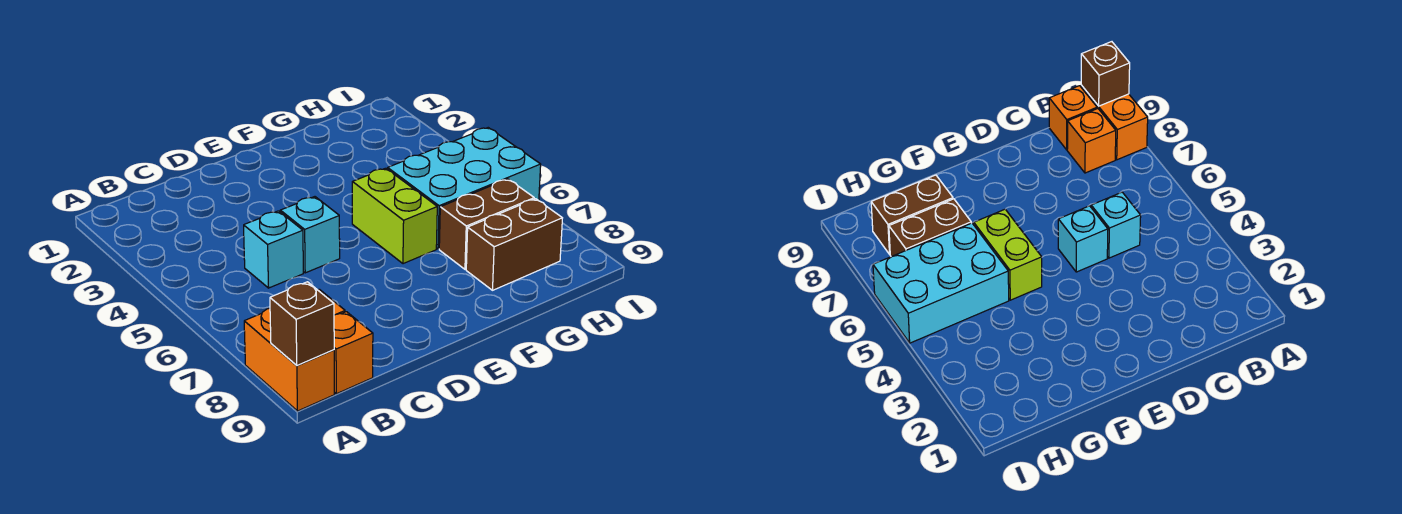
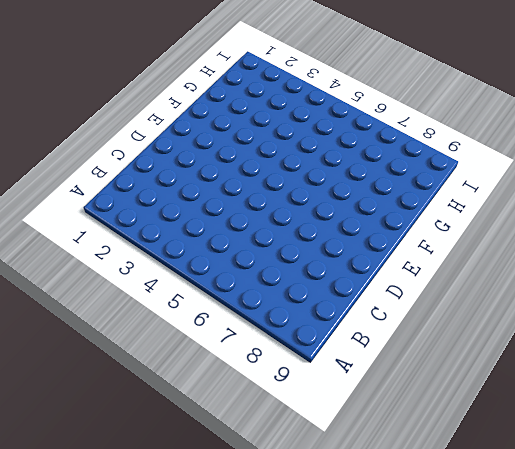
none -> orange 1x2 brick [244,308,334,411]
none -> orange 1x1 brick [1067,109,1116,173]

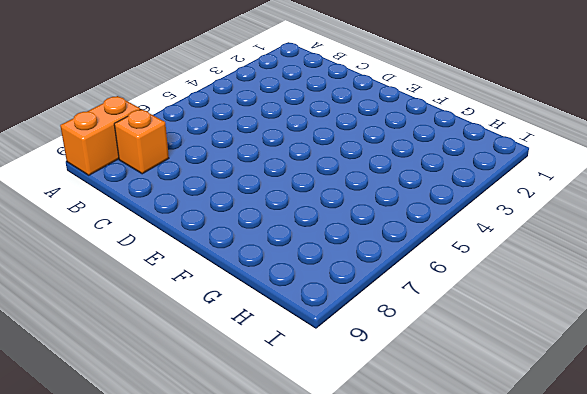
none -> orange 1x1 brick [334,312,373,394]
none -> cyan 1x1 brick [244,211,303,288]

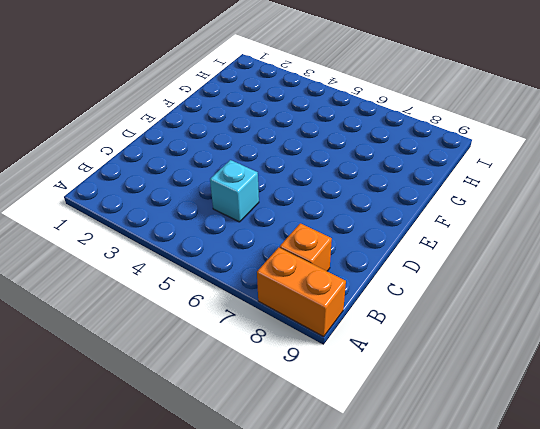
none -> orange 1x1 brick [334,312,373,394]
none -> cyan 1x1 brick [280,197,340,273]

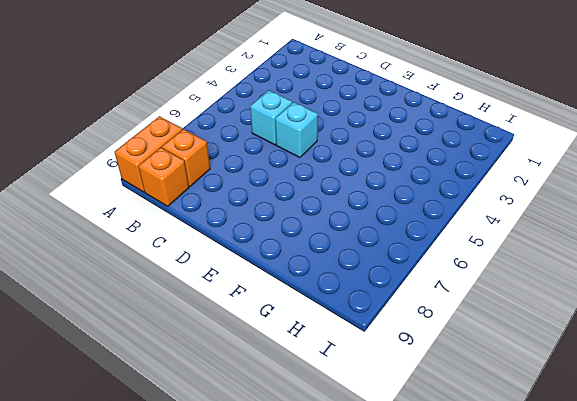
none -> lime 1x2 brick [352,168,437,264]
none -> cyan 2x3 brick [388,128,541,249]

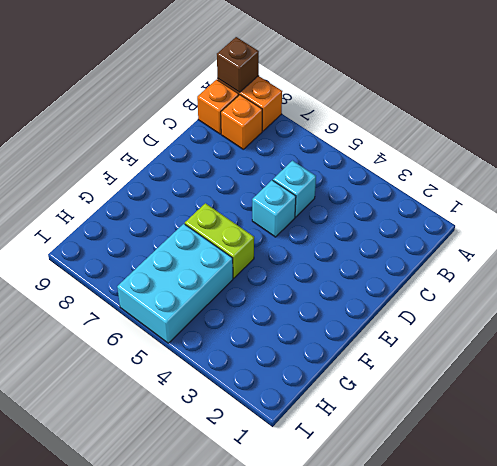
none -> brown 1x2 brick [439,179,534,269]
none -> brown 1x2 brick [466,199,562,290]

